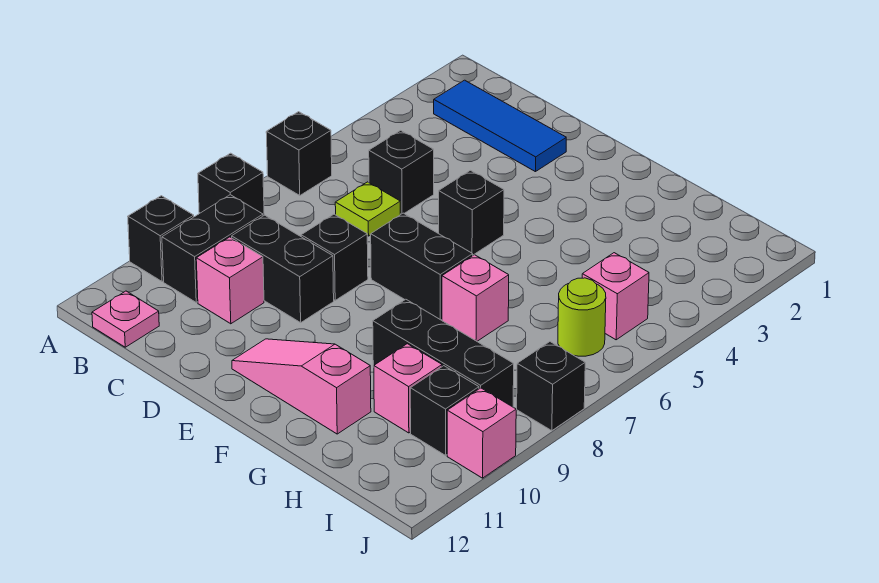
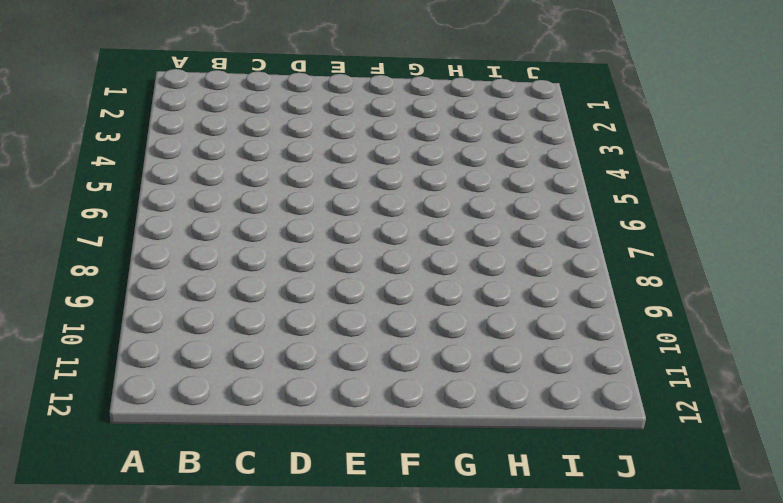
none -> black 1x1 brick [266,112,332,195]
none -> black 1x1 brick [198,153,264,216]
none -> black 1x1 brick [128,196,194,281]

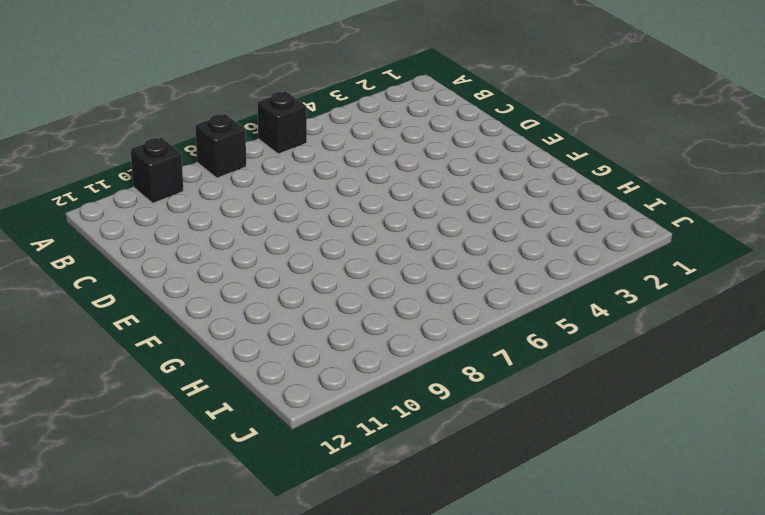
none -> blue 1x3 tile [434,80,566,172]
none -> black 1x2 brick [162,195,263,302]
none -> pink 1x1 plate [92,291,159,347]

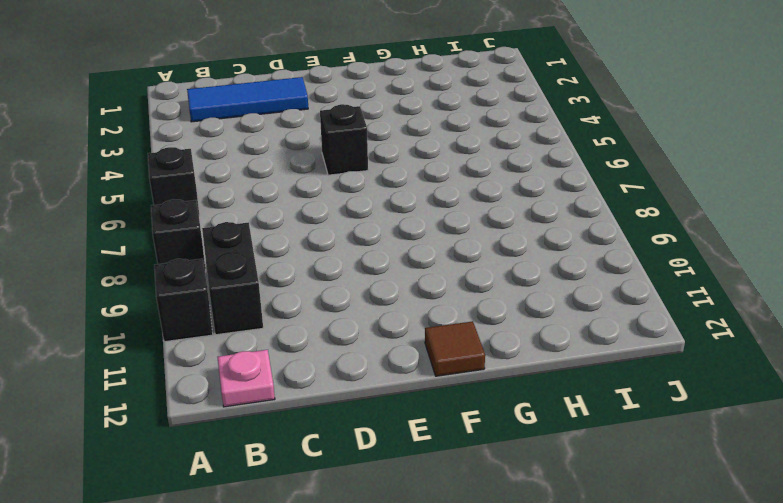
brown 1x1 tile [425,321,485,376] -> none
none -> black 1x1 brick [369,130,434,214]
none -> lime 1x1 plate [335,182,400,236]
none -> black 1x2 brick [232,215,334,323]

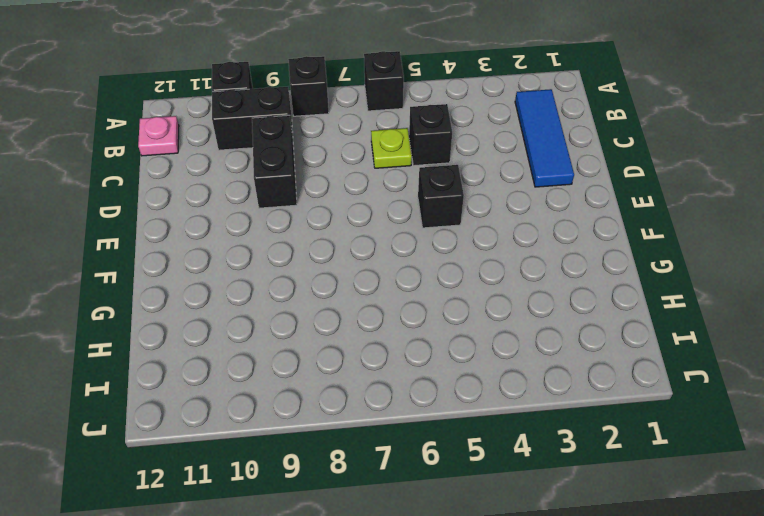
none -> pink 1x1 brick [196,237,264,324]
none -> black 1x1 brick [301,214,368,300]
none -> black 1x2 brick [371,213,473,320]

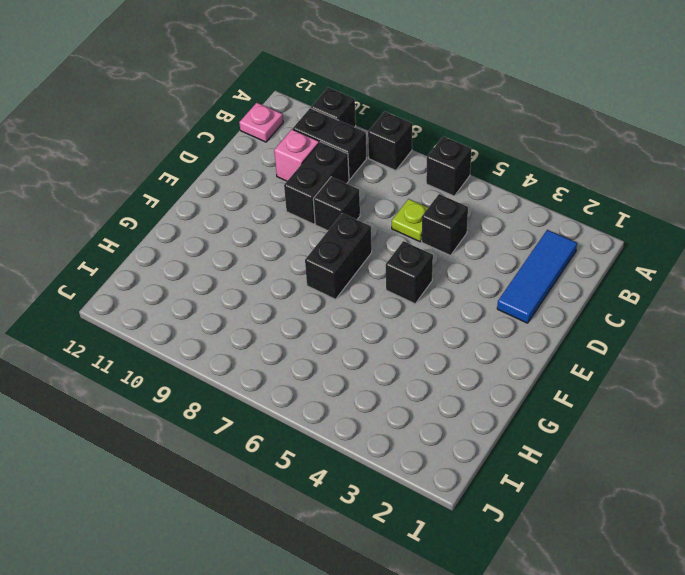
none -> pink 1x3 slope [232,339,371,434]
none -> pink 1x1 brick [442,255,509,341]
none -> black 1x3 brick [373,299,514,407]

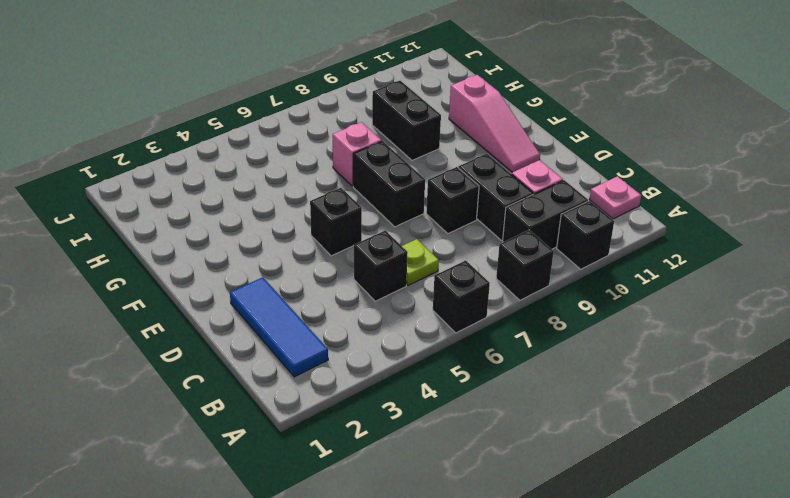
black 1x2 brick [372,81,441,160] -> black 1x3 brick [373,299,514,407]
none -> pink 1x1 brick [374,344,442,433]
none -> pink 1x1 brick [582,253,649,340]
none -> lime 1x1 round brick [558,278,606,356]

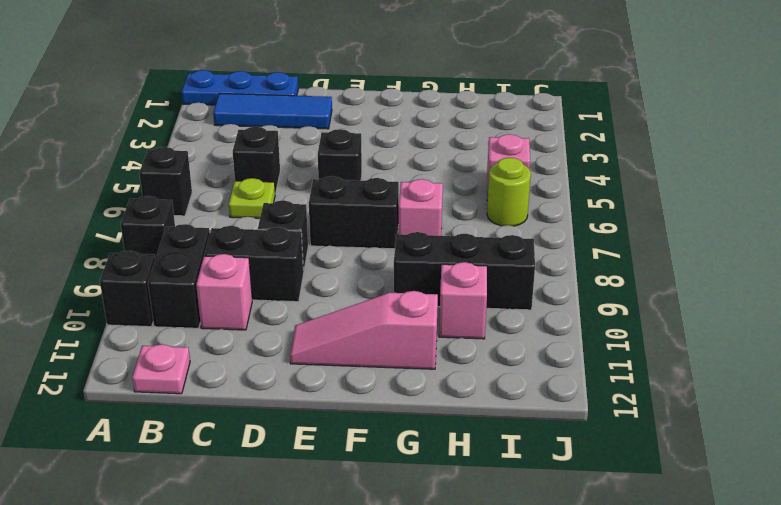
blue 1x3 plate [181,70,298,105] -> none
none -> black 1x1 brick [410,366,479,455]
none -> black 1x1 brick [517,342,585,431]
none -> pink 1x1 brick [447,388,516,478]

